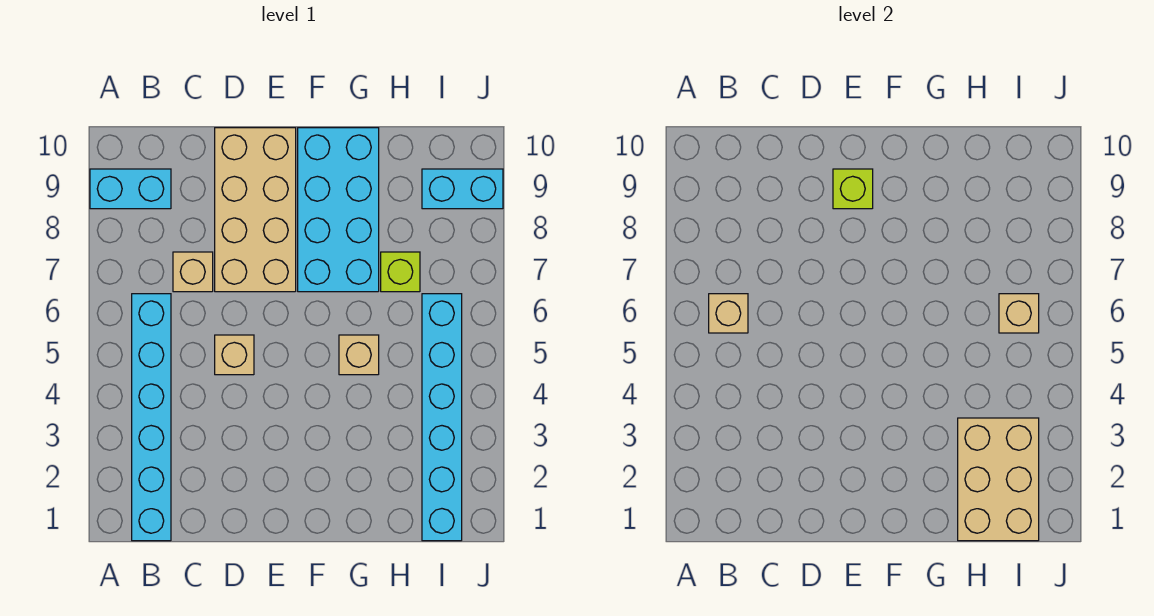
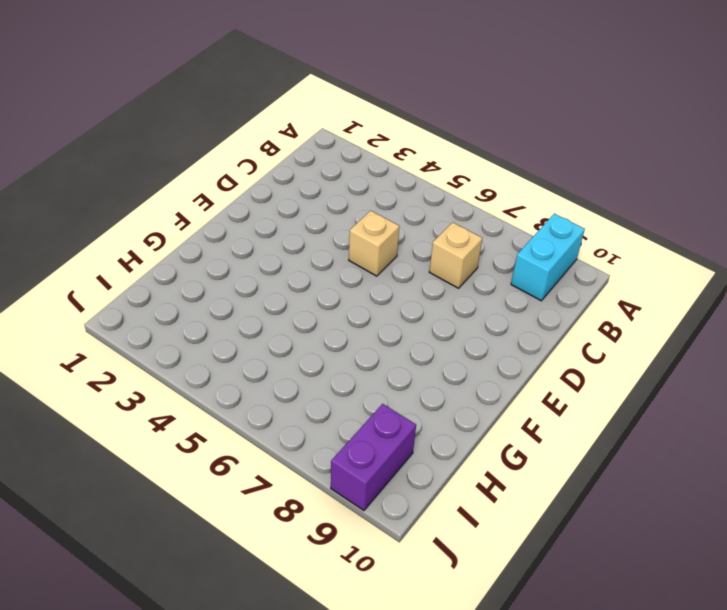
purple 1x2 brick [331,404,416,511] -> cyan 1x2 brick [422,169,503,209]
none -> cyan 1x6 brick [132,294,171,541]
none -> tan 2x4 brick [215,128,296,292]
none -> cyan 2x4 brick [298,128,379,292]

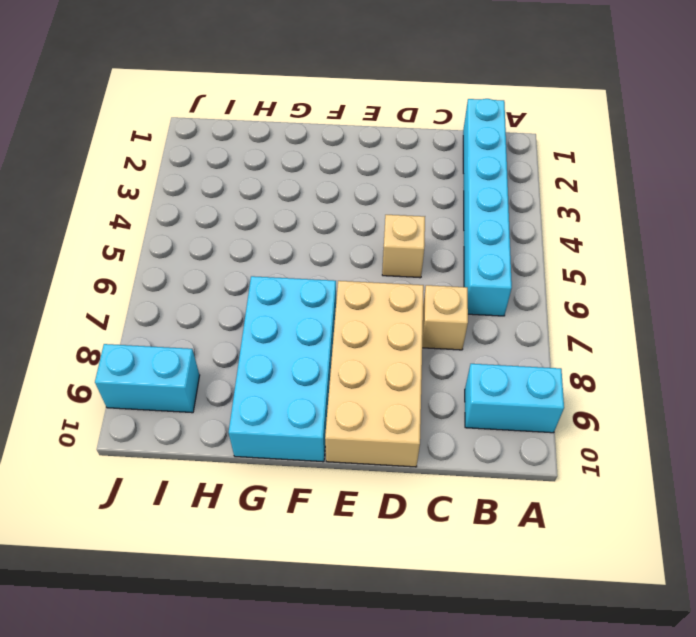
none -> tan 1x1 brick [339,335,379,375]
none -> lime 1x1 brick [381,252,420,292]
none -> cyan 1x6 brick [422,294,462,541]

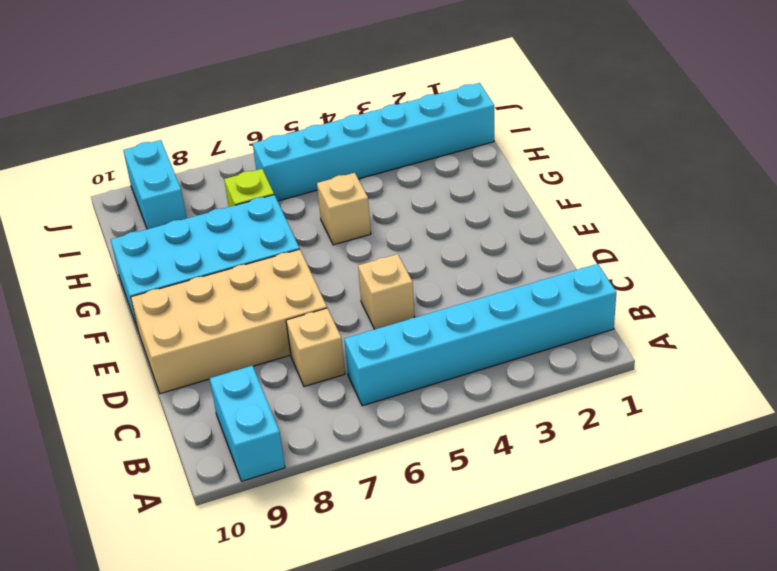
none -> tan 1x1 brick [709,294,748,333]
none -> lime 1x1 brick [833,169,873,209]
none -> tan 2x3 brick [958,418,1039,541]

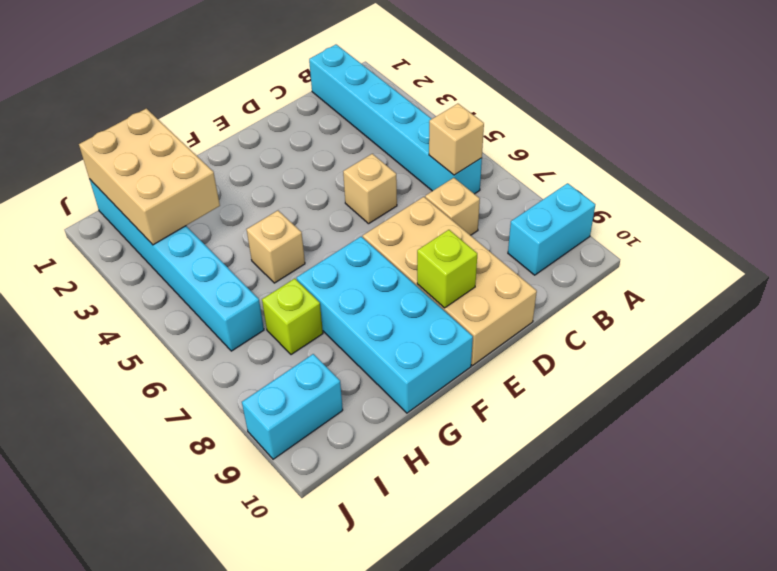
none -> tan 1x1 brick [999,294,1039,333]

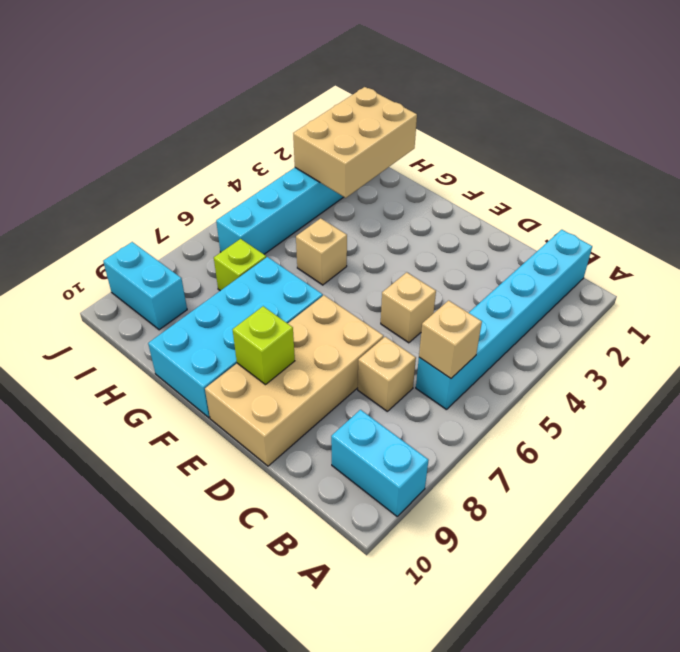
none -> tan 1x1 brick [999,294,1039,333]

